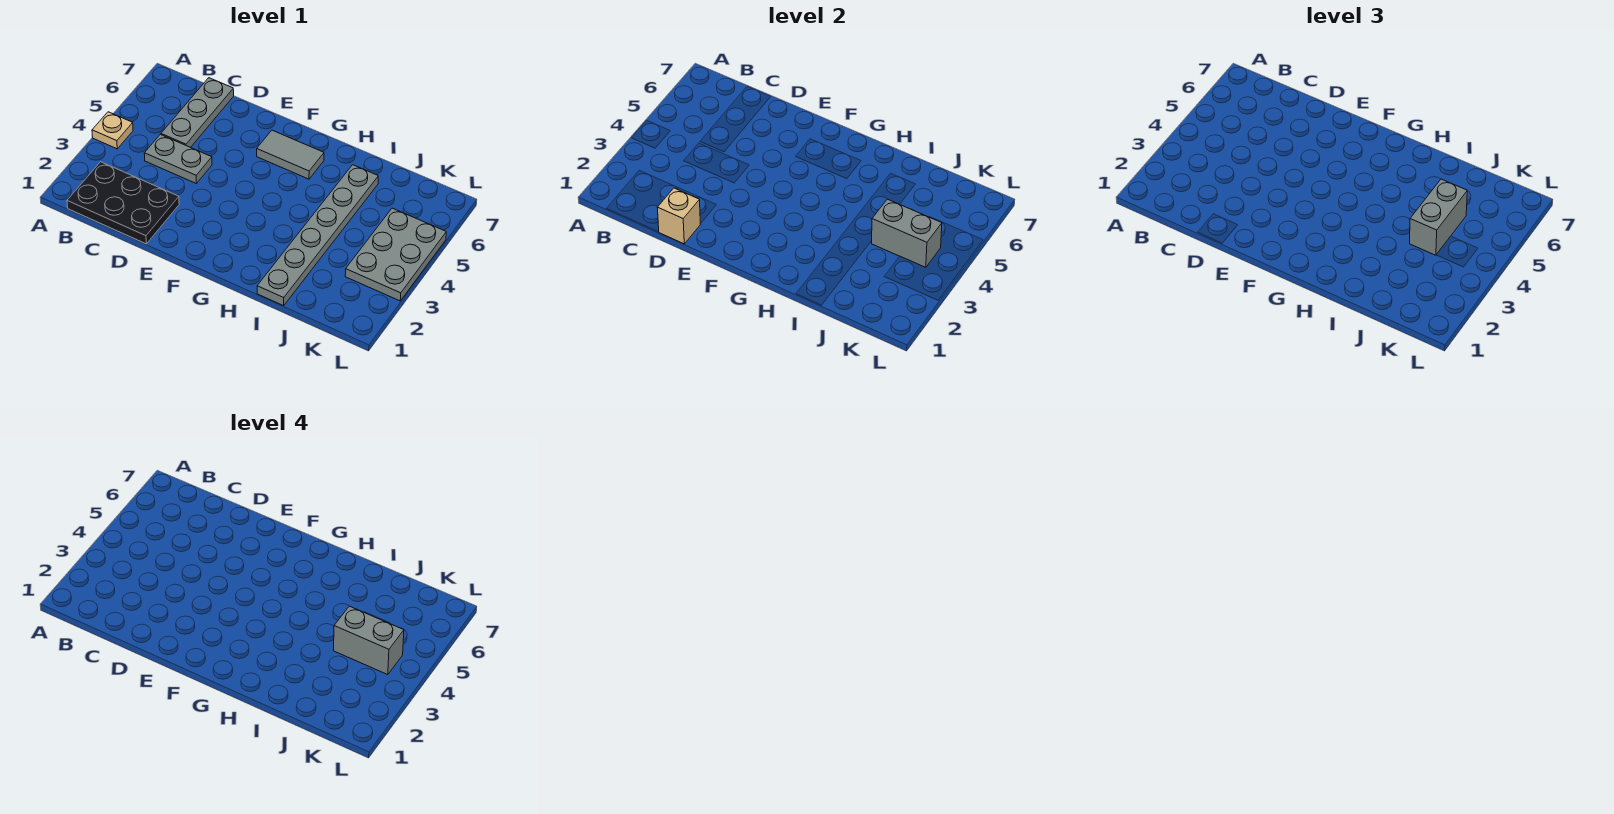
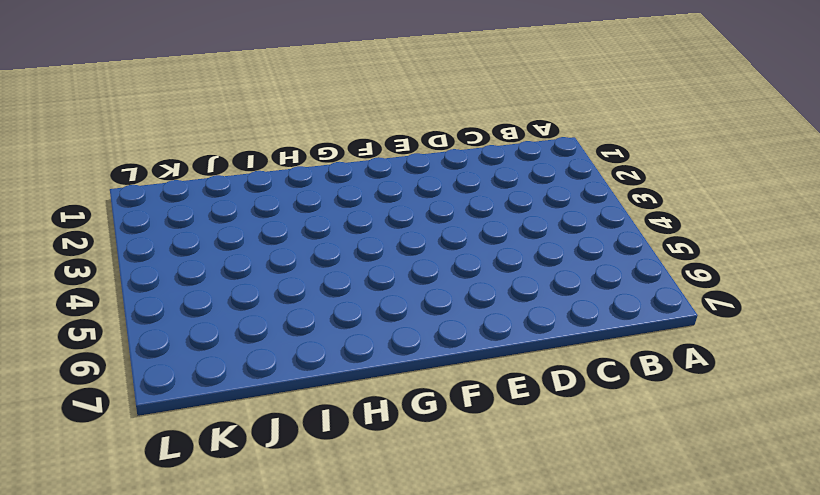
none -> tan 1x1 plate [92,112,133,149]
none -> black 2x3 plate [67,162,179,244]

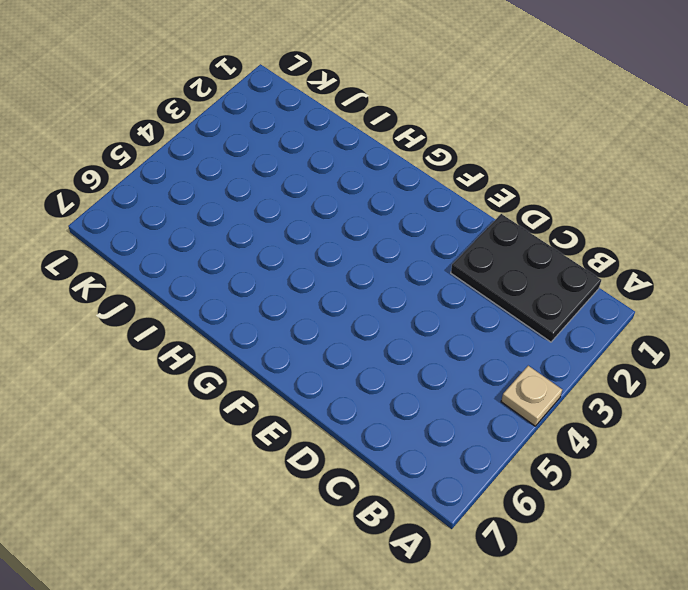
none -> grey 1x2 plate [144,134,212,183]
none -> grey 1x3 plate [161,78,234,148]

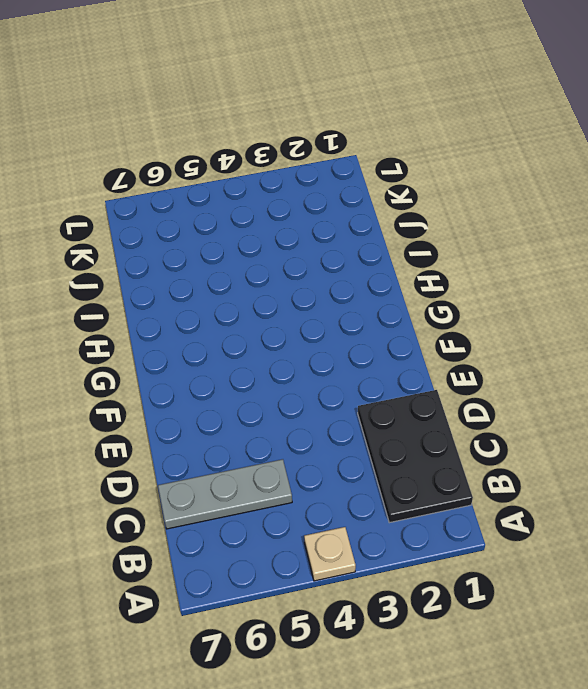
none -> grey 1x2 plate [144,134,212,183]
none -> grey 1x2 tile [257,130,324,179]

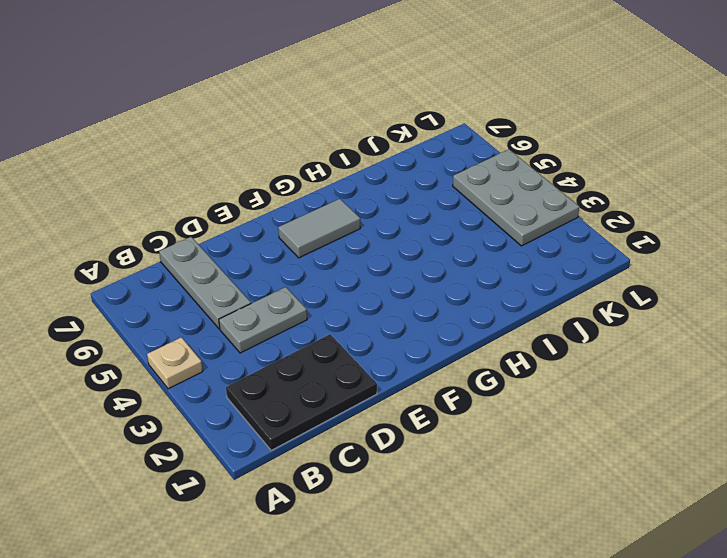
none -> grey 1x6 plate [257,165,378,306]
none -> tan 1x1 brick [657,188,700,244]

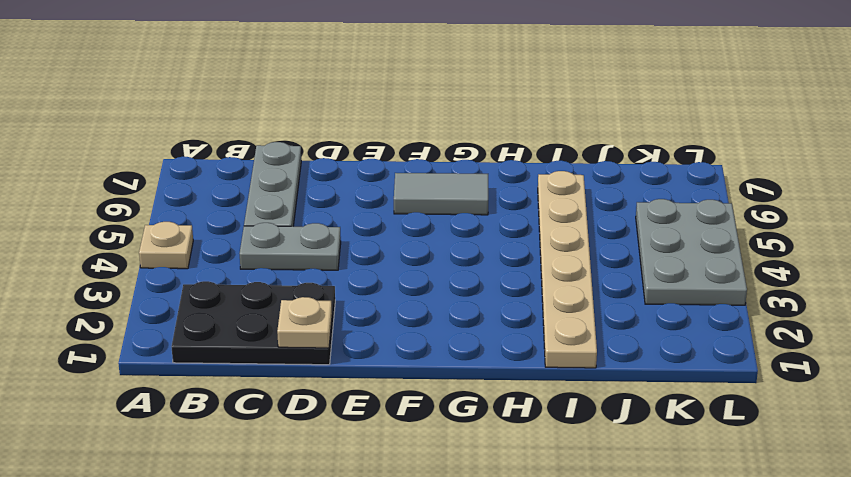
tan 1x1 plate [277,297,332,348] -> tan 1x1 brick [657,188,700,244]
tan 1x6 plate [538,171,597,368] -> grey 1x6 plate [257,165,378,306]
none -> grey 1x2 brick [872,199,942,267]
none -> grey 1x2 brick [1410,179,1467,255]

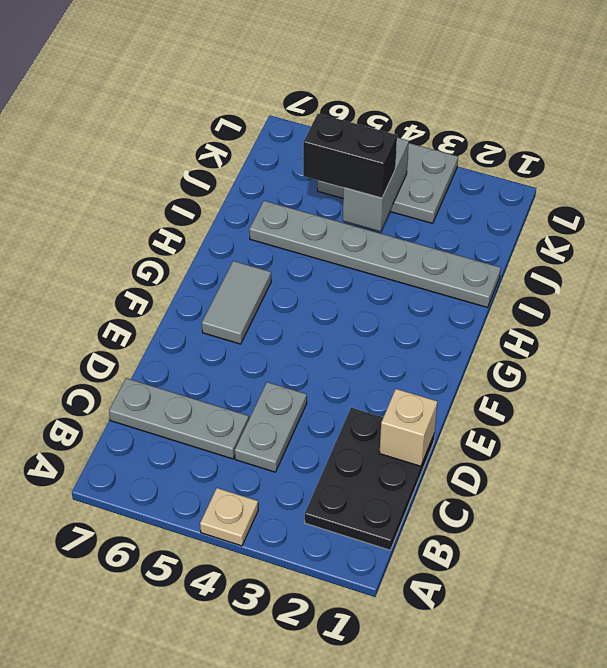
black 1x2 brick [303,114,397,198] -> grey 1x2 brick [1410,179,1467,255]
none -> grey 1x2 brick [334,606,404,675]

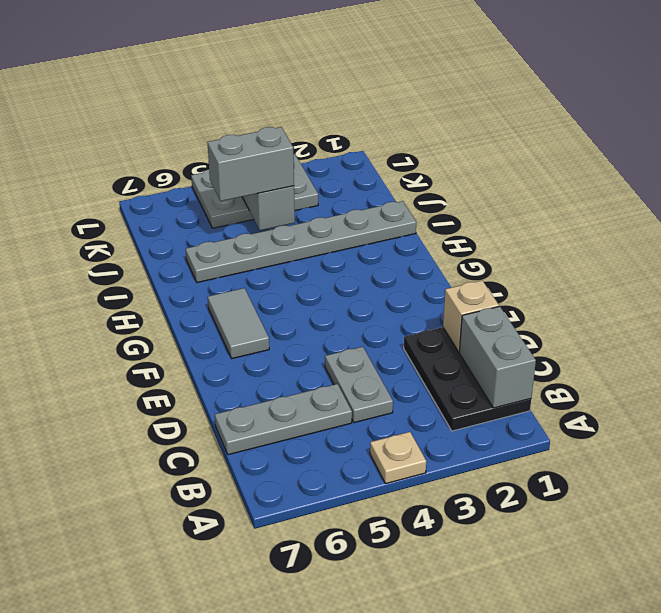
grey 1x2 brick [459,306,536,408] -> grey 1x2 brick moved to [334,606,404,675]

